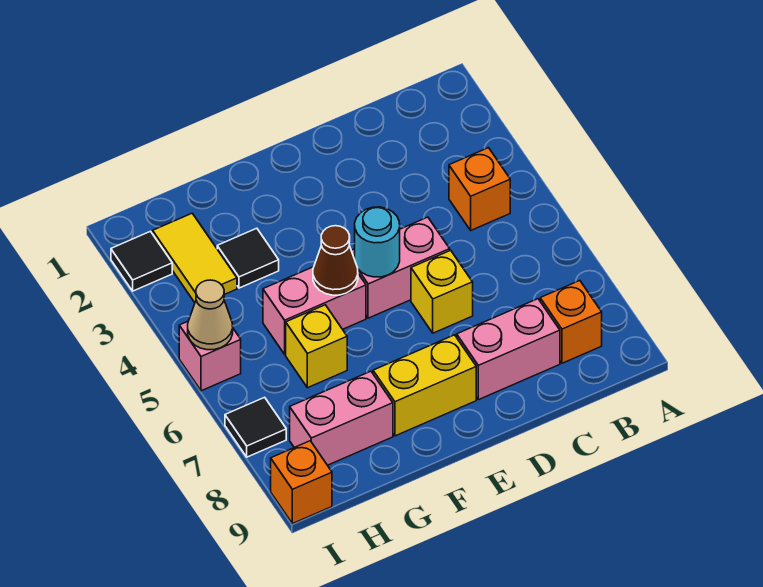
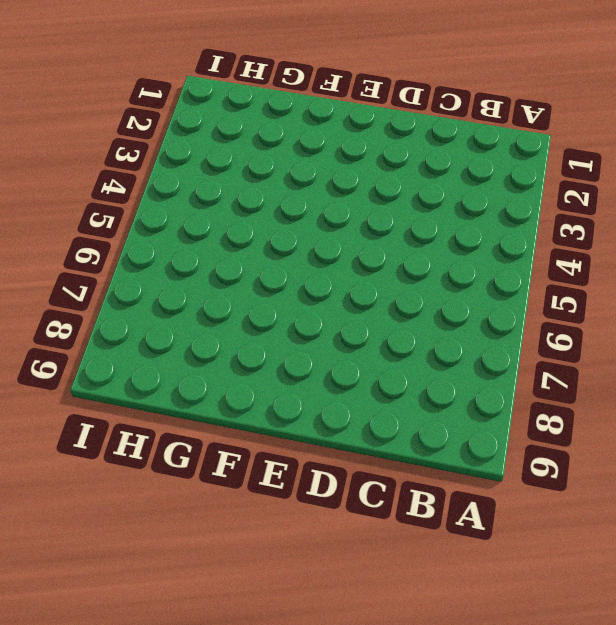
none -> orange 1x1 brick [449,148,510,230]
none -> orange 1x1 brick [540,281,602,363]
none -> pink 1x2 brick [457,299,560,400]

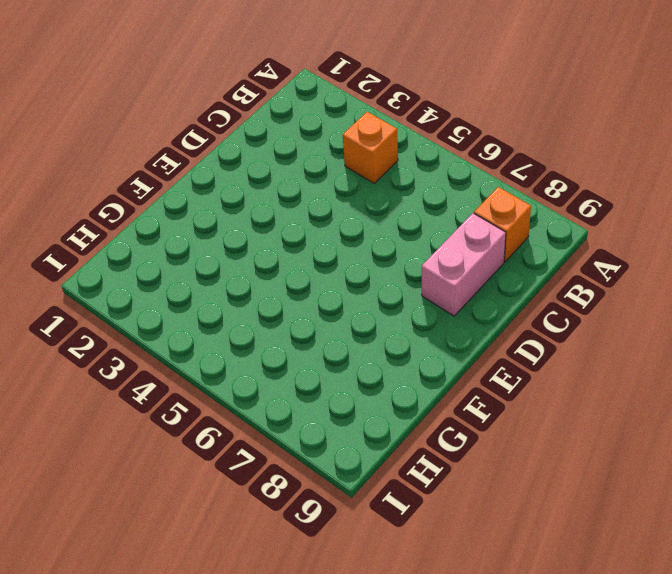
none -> pink 1x2 brick [351,217,450,318]
none -> yellow 1x1 brick [411,250,473,333]
none -> yellow 1x2 brick [373,335,476,436]

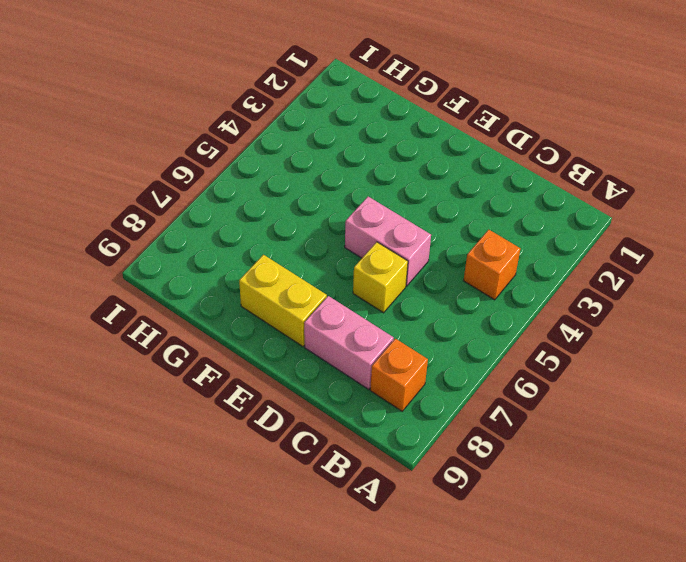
none -> pink 1x2 brick [263,267,366,354]
none -> black 1x1 tile [217,228,279,288]
none -> yellow 1x1 brick [286,305,347,388]

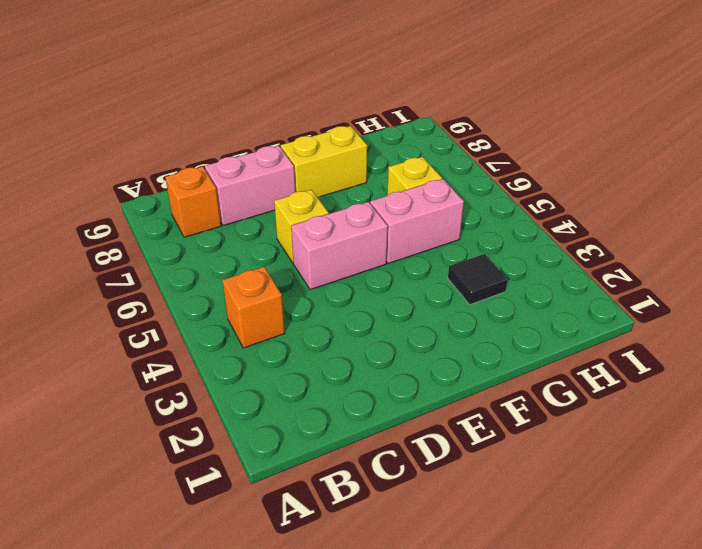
none -> pink 1x2 brick [290,371,393,465]
none -> yellow 1x2 tile [153,213,237,303]
none -> black 1x1 tile [111,231,172,291]

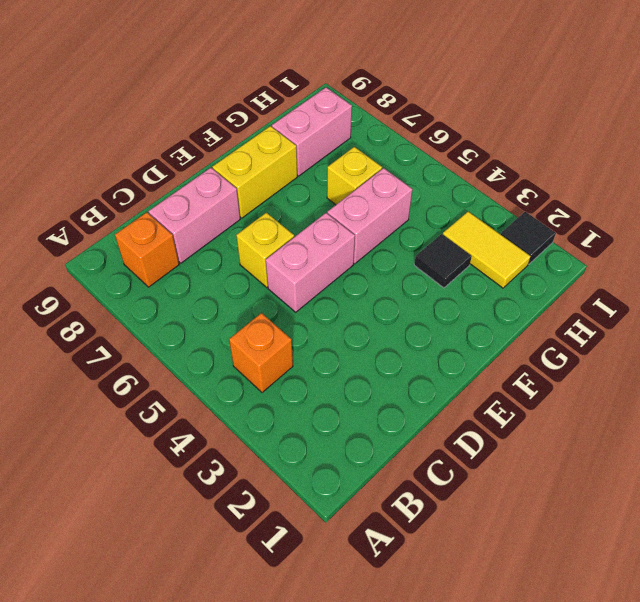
none -> pink 1x1 brick [179,322,241,391]
none -> black 1x1 tile [225,397,286,457]
none -> orange 1x1 brick [271,441,332,524]

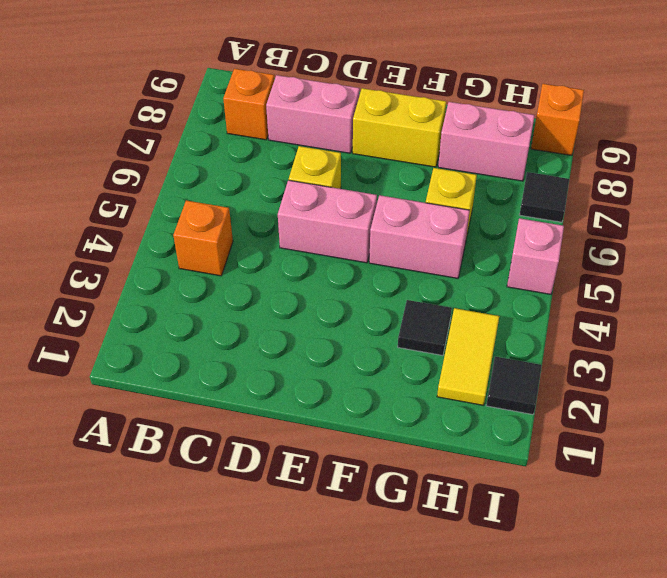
none -> cyan 1x1 round brick [355,207,400,277]
none -> brown 1x1 cone [313,226,358,295]
none -> tan 1x1 cone [188,280,233,350]

